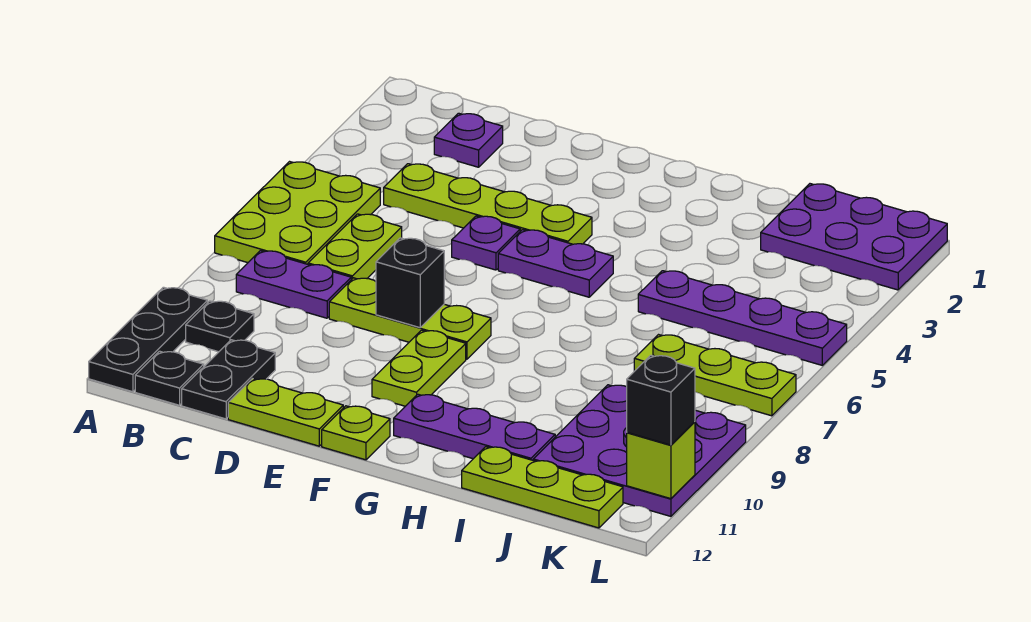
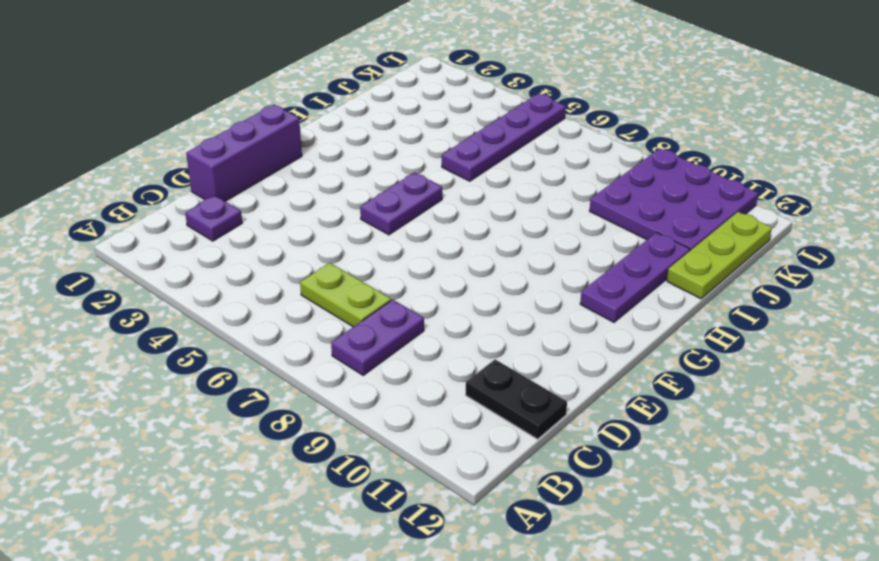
purple 1x3 brick [186,105,302,201] -> none
none -> lime 2x3 plate [215,162,380,264]
none -> black 1x3 plate [89,287,207,392]
none -> black 1x1 plate [186,301,254,352]

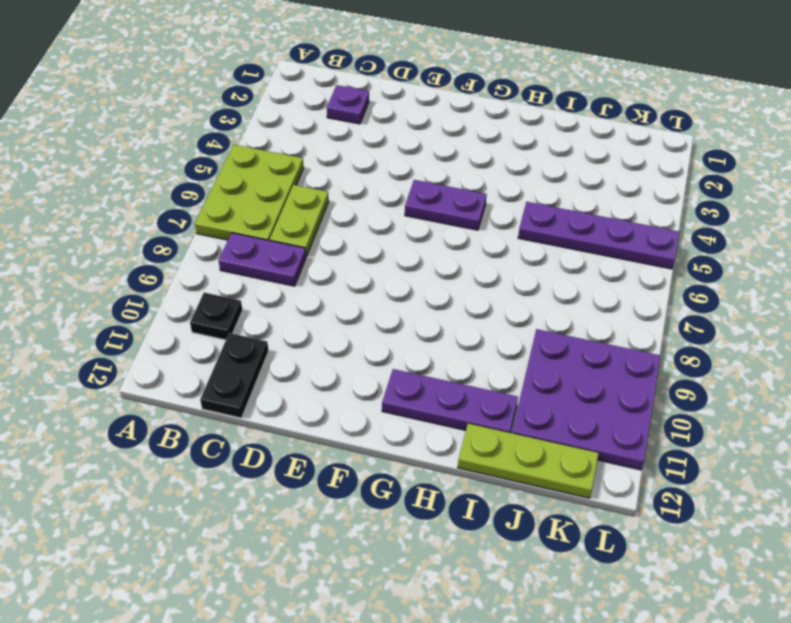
none -> black 1x3 plate [89,287,207,392]
none -> black 1x1 plate [135,351,204,405]
none -> lime 1x4 plate [384,164,592,244]

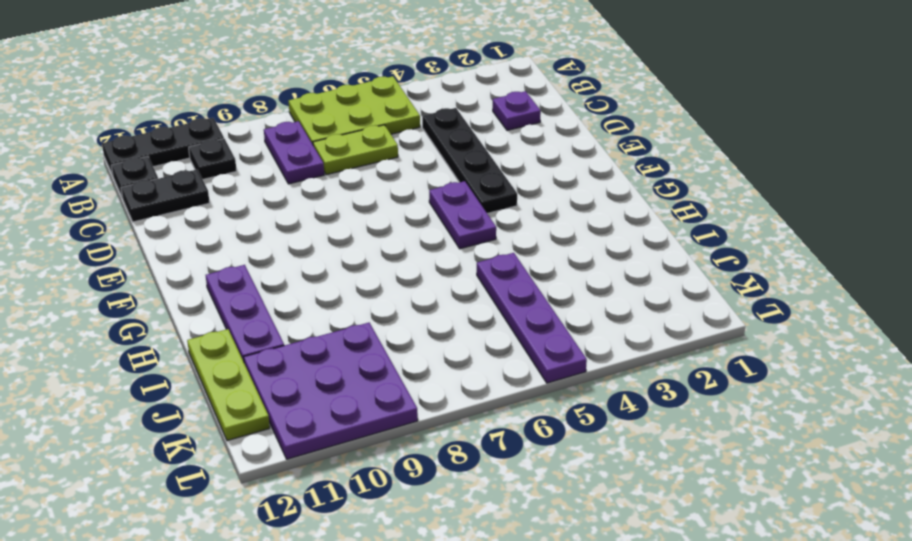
black 1x4 plate [422,108,517,213] -> lime 1x4 plate [384,164,592,244]
none -> lime 1x3 plate [329,278,491,359]
none -> lime 1x2 plate [228,379,343,446]
none -> purple 1x1 plate [452,216,520,270]

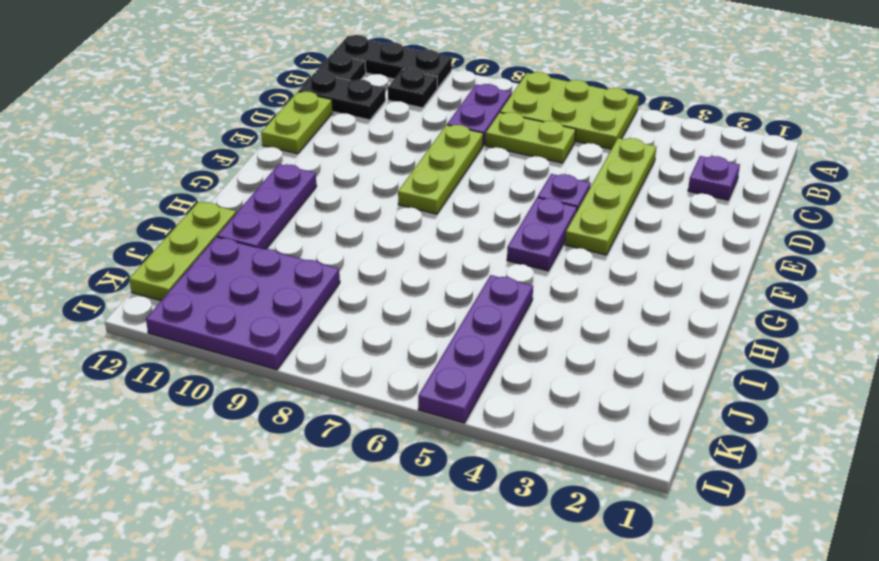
none -> lime 1x2 plate [372,330,466,406]
none -> lime 1x1 plate [322,406,390,460]
none -> purple 2x3 plate [761,184,947,290]

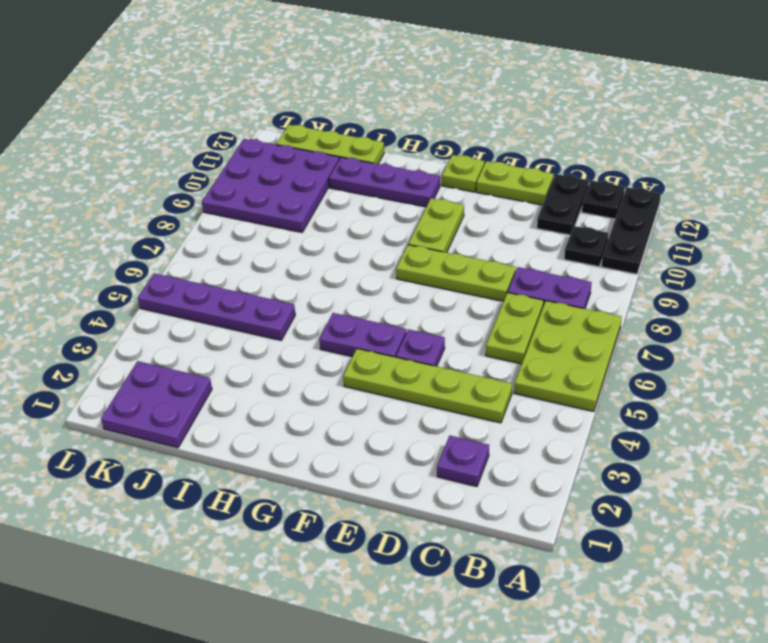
purple 2x2 plate [101,361,212,448] -> purple 2x3 plate [761,184,947,290]
none -> lime 1x3 plate [634,335,796,416]
none -> black 1x1 brick [376,238,444,328]
none -> lime 1x1 brick [627,422,695,499]

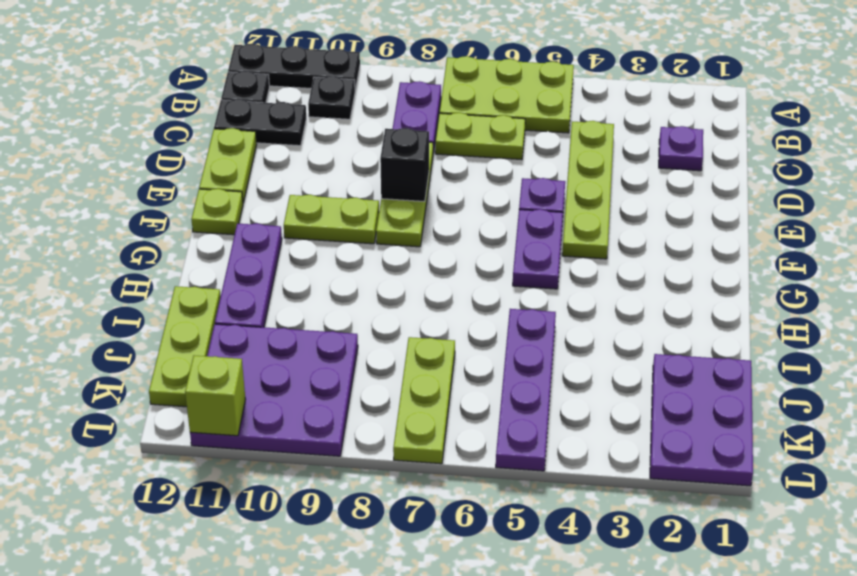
none -> black 1x1 brick [627,355,695,445]

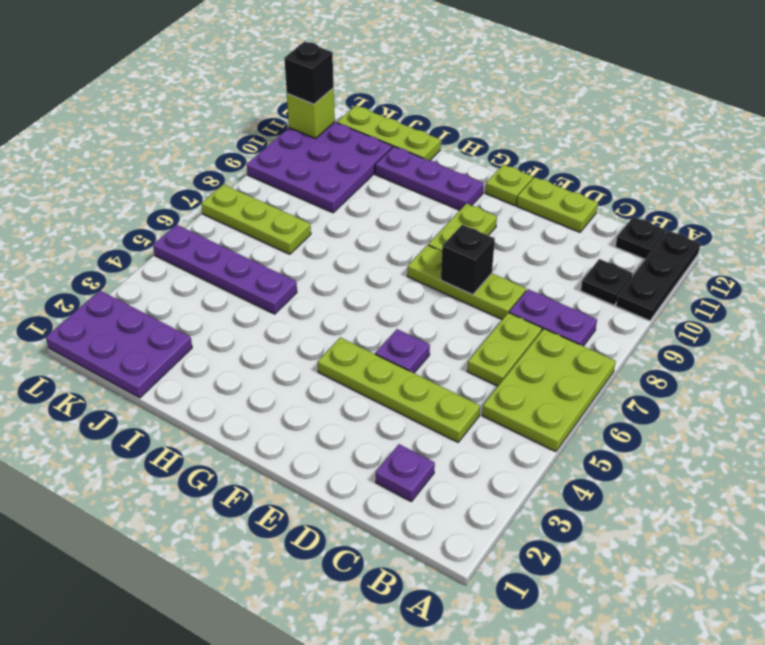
none -> black 1x2 plate [182,340,275,419]
none -> purple 1x2 plate [498,230,613,297]

